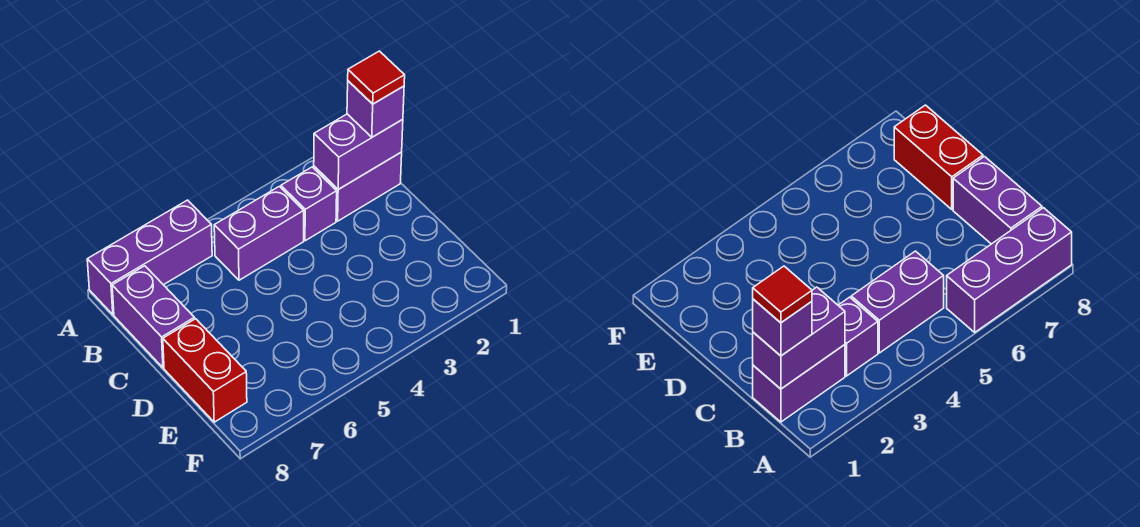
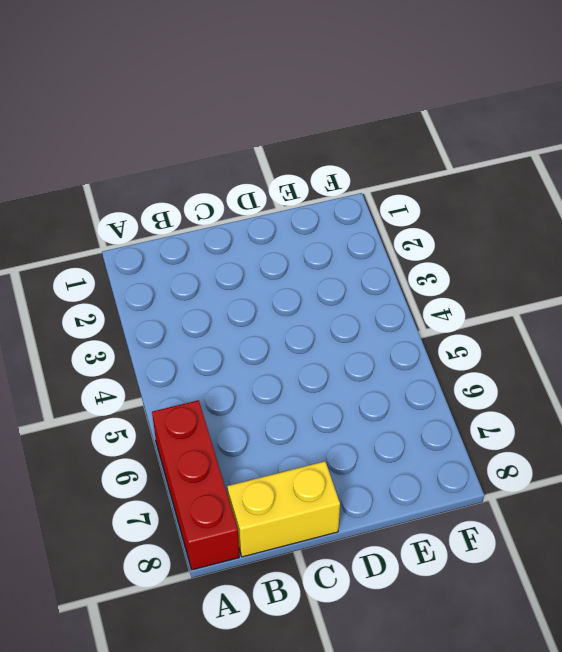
red 1x3 brick [152,400,239,570] -> purple 1x3 brick [87,200,212,314]
yellow 1x2 brick [227,461,340,557] -> purple 1x2 brick [112,266,195,368]
none -> purple 1x2 brick [314,152,402,221]
none -> purple 1x1 brick [281,167,337,241]

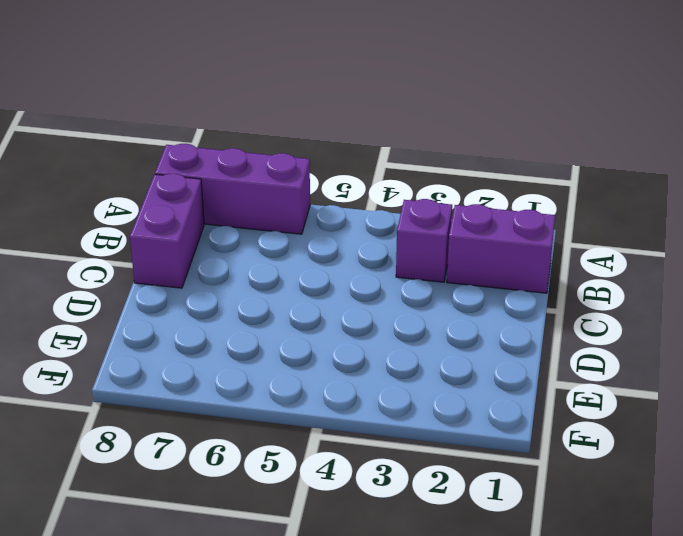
none -> purple 1x2 brick [214,186,304,280]
none -> red 1x2 brick [163,319,247,422]

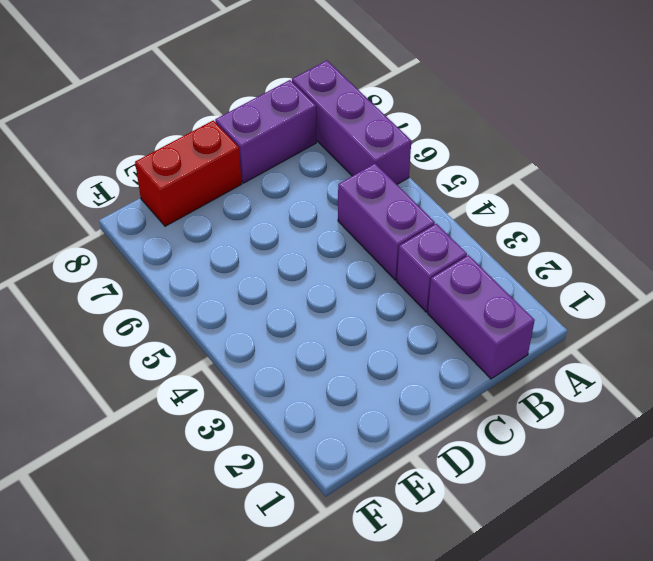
none -> purple 1x2 brick [314,114,403,189]
none -> purple 1x1 brick [347,81,404,137]

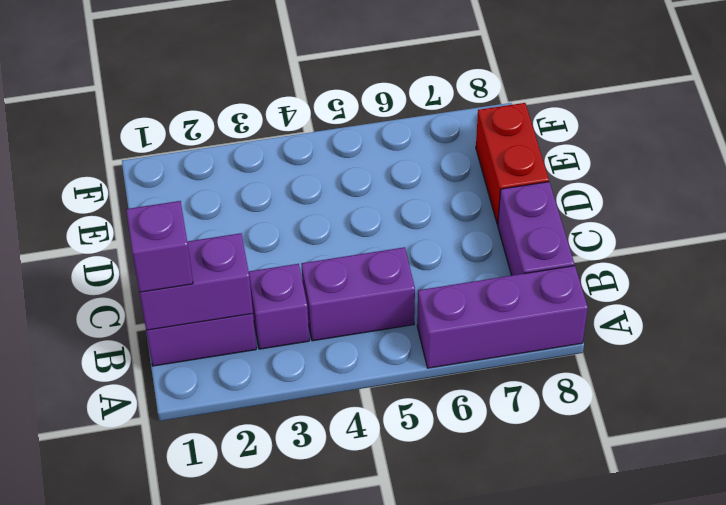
none -> red 1x1 tile [348,51,405,104]

